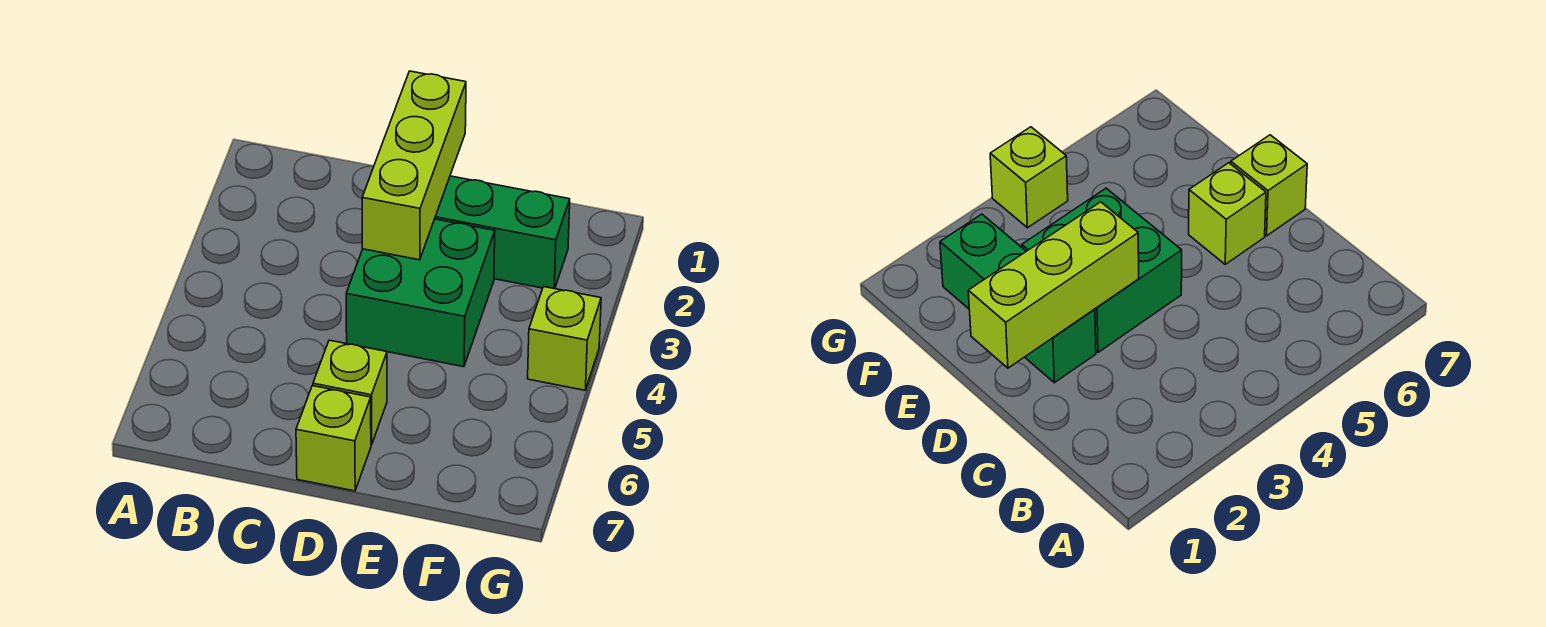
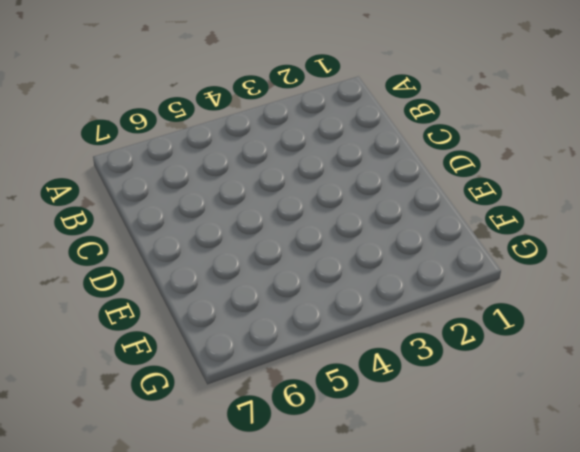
none -> green 1x3 brick [435,176,570,289]
none -> green 2x2 brick [346,219,495,367]

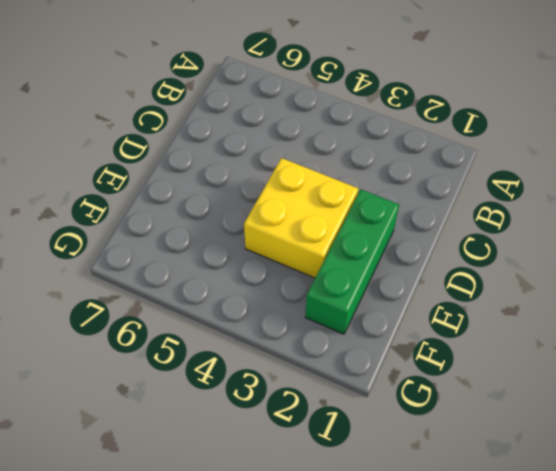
yellow 2x2 brick [244,158,358,278] -> green 2x2 brick [346,219,495,367]
none -> lime 1x1 brick [313,340,387,445]
none -> lime 1x1 brick [296,386,371,491]

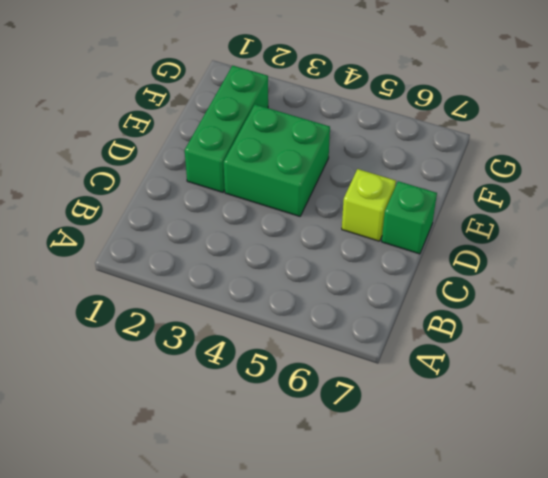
green 1x1 brick [382,181,437,254] -> lime 1x1 brick [296,386,371,491]
none -> lime 1x1 brick [528,287,601,390]
none -> lime 1x3 brick [362,71,466,260]

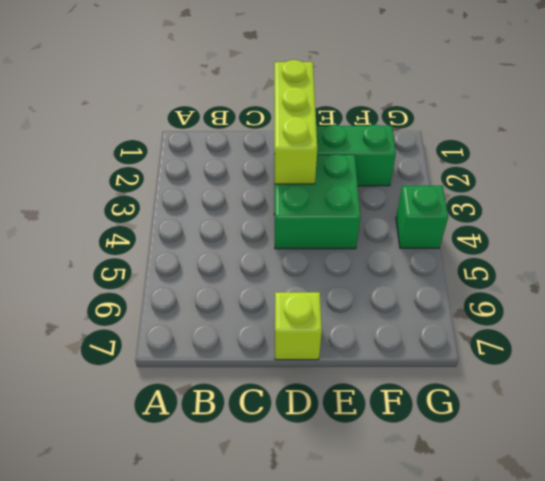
green 1x1 brick [396,185,448,248] -> lime 1x1 brick [528,287,601,390]
none -> lime 1x1 brick [313,340,387,445]

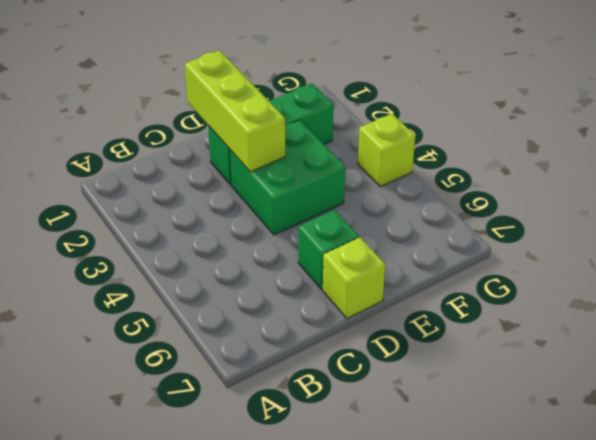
green 1x1 brick [298,210,359,289] -> lime 1x1 brick [313,340,387,445]

